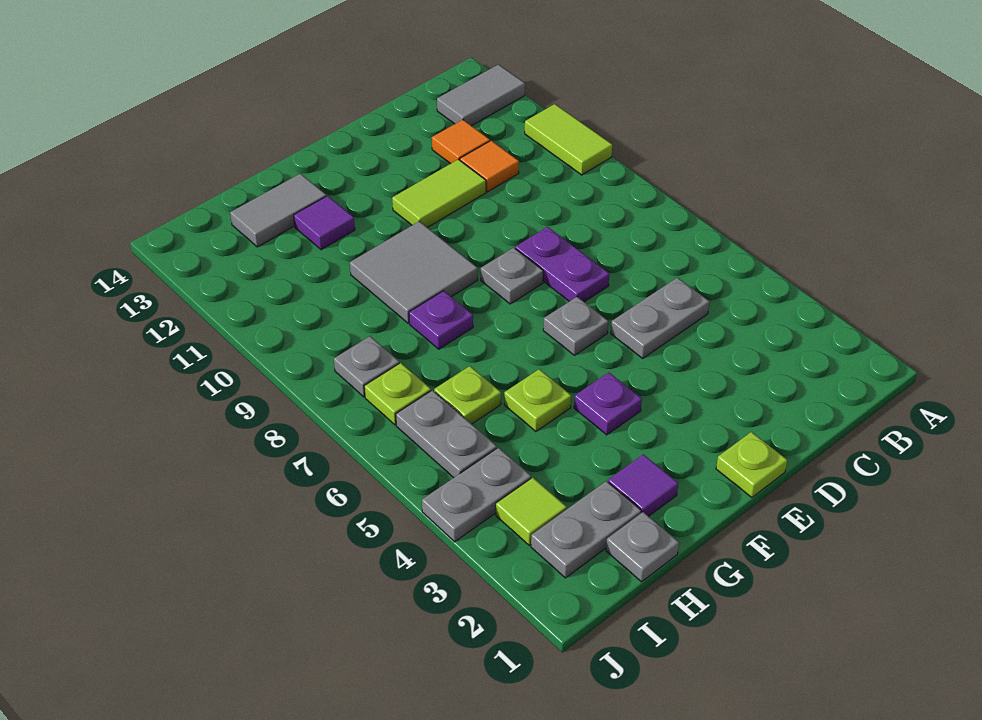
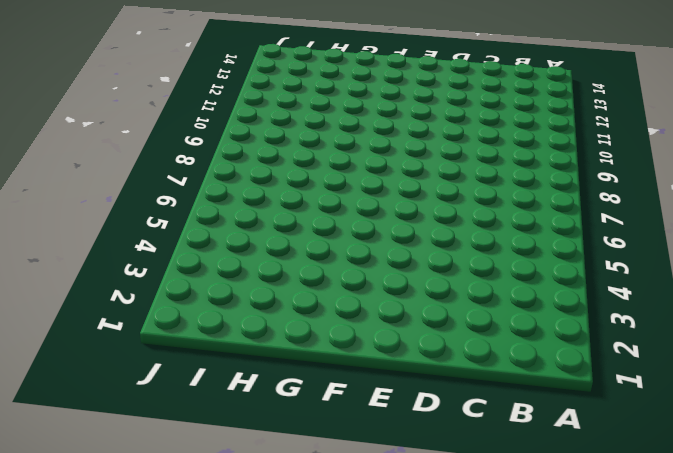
none -> lime 1x2 tile [525,104,612,175]
none -> grey 1x2 tile [437,65,525,126]
none -> grey 1x2 plate [611,278,710,358]

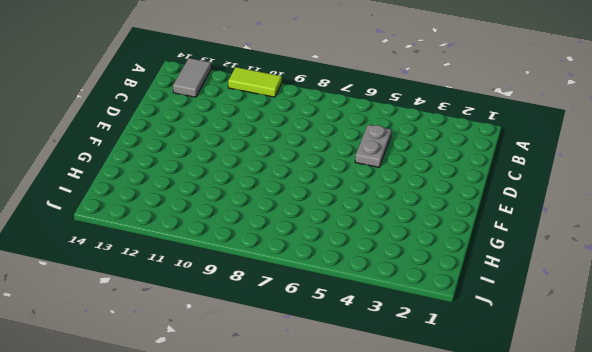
none -> orange 1x1 tile [460,141,519,192]
none -> orange 1x1 tile [432,120,490,164]
none -> purple 1x2 plate [515,227,609,302]

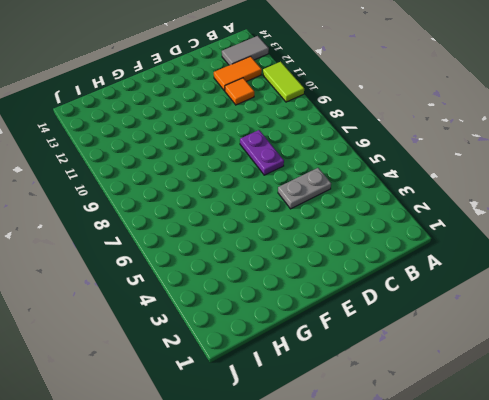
orange 1x2 tile [214,56,262,91] -> orange 1x1 tile [432,120,490,164]
none -> lime 1x2 tile [392,159,486,228]
none -> lime 1x1 plate [716,432,787,497]
none -> grey 1x1 plate [543,297,608,355]

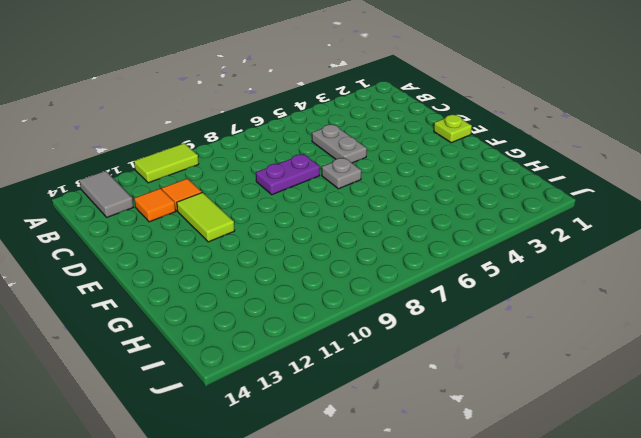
none -> grey 1x1 plate [481,248,543,304]
none -> purple 1x1 plate [574,372,642,435]
none -> grey 2x2 tile [350,221,478,323]

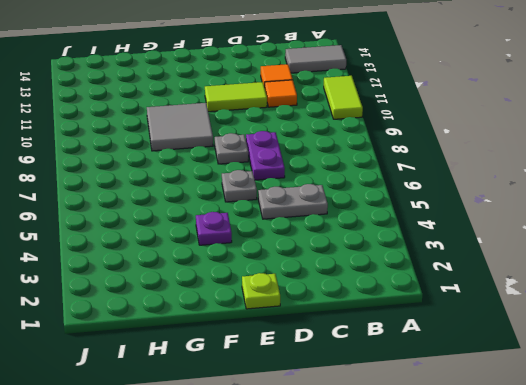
none -> purple 1x1 tile [608,454,678,516]
none -> lime 1x1 plate [504,369,571,431]
none -> purple 1x1 plate [409,291,473,349]

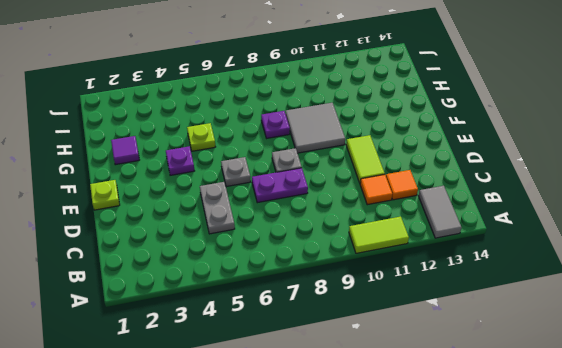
none -> purple 1x1 tile [294,196,355,250]
none -> grey 1x2 tile [230,174,326,247]
none -> grey 1x1 plate [606,512,679,582]

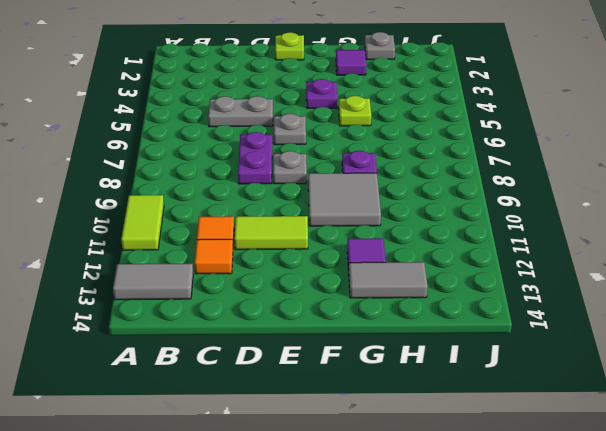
none -> grey 1x2 plate [531,481,641,578]
none -> lime 1x1 plate [434,366,501,424]
none -> lime 1x1 tile [496,478,567,545]

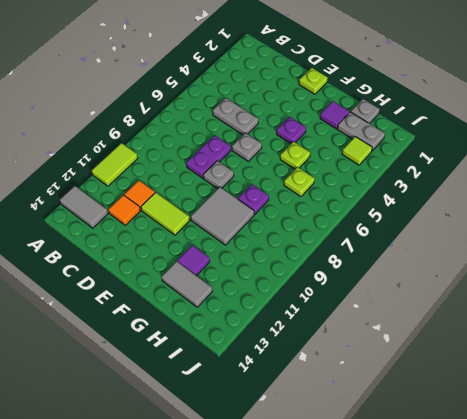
none -> grey 1x2 plate [422,448,531,542]
none -> grey 1x2 plate [396,390,497,478]
none -> lime 1x1 plate [364,363,431,425]

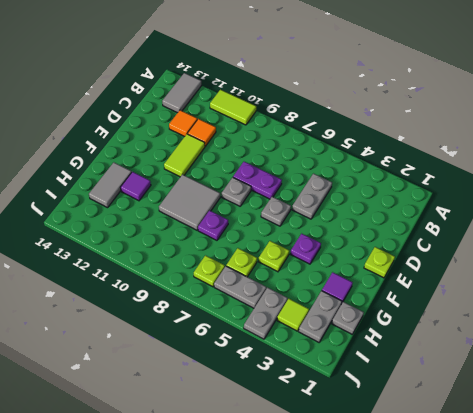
none -> grey 1x1 plate [334,336,399,397]

